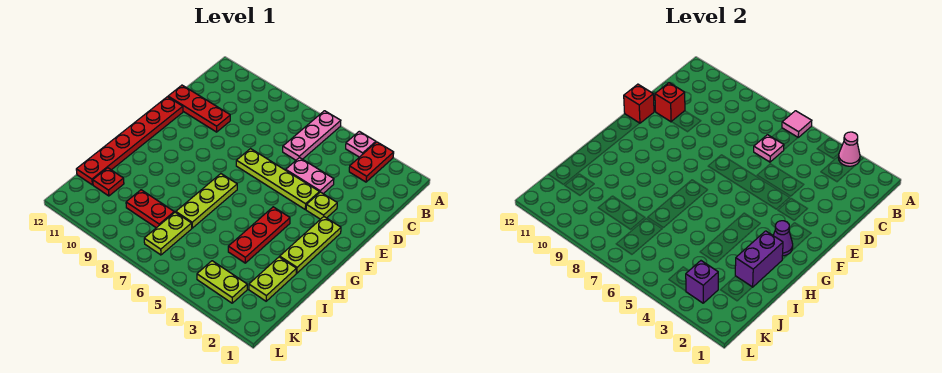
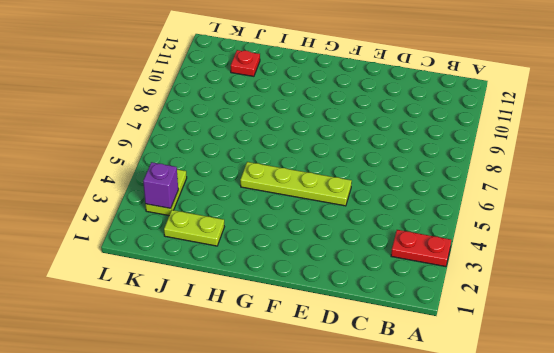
lime 1x4 plate [240,162,352,206] -> lime 1x4 plate turned to [236,149,319,209]
none -> pink 1x1 plate [346,131,376,157]
none -> pink 1x3 plate [283,111,341,160]
none -> pink 1x2 plate [286,157,334,194]

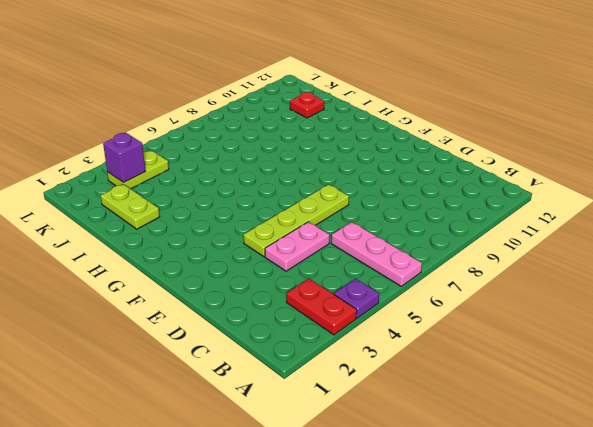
purple 1x1 plate [334,278,379,318] -> pink 1x1 plate [346,131,376,157]
none -> red 1x3 plate [168,85,230,132]
none -> lime 1x1 plate [306,192,337,219]
none -> red 1x6 plate [76,97,183,185]

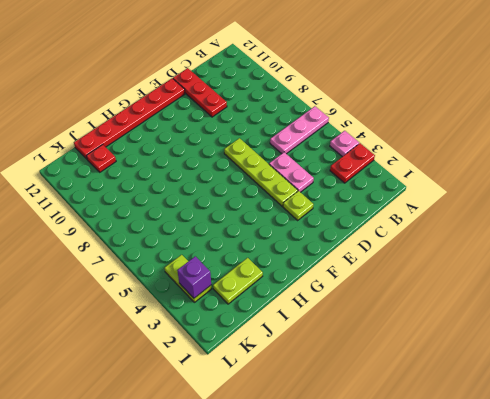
none -> lime 1x3 plate [280,217,341,273]
none -> red 1x3 plate [228,207,290,263]
none -> lime 1x3 plate [176,174,237,228]

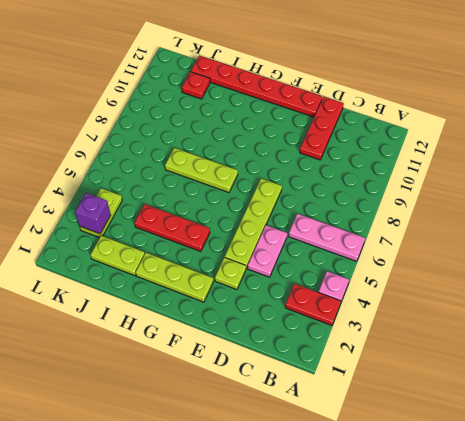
none -> lime 1x2 plate [144,212,192,255]
none -> red 1x2 plate [126,190,174,228]
none -> pink 1x1 cone [838,132,860,166]

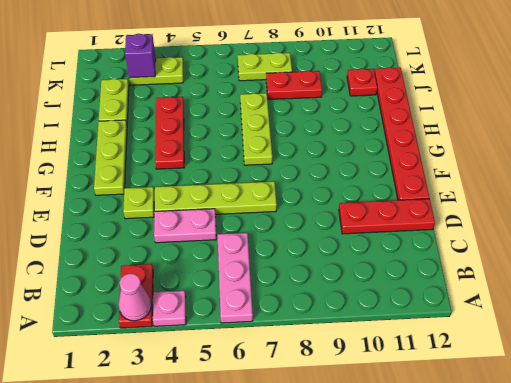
lime 1x2 plate [238,53,292,81] -> lime 1x2 plate turned to [144,212,192,255]
none -> pink 1x1 tile [782,111,812,137]
none -> pink 1x1 plate [754,135,784,162]
none -> red 1x1 brick [655,83,685,122]

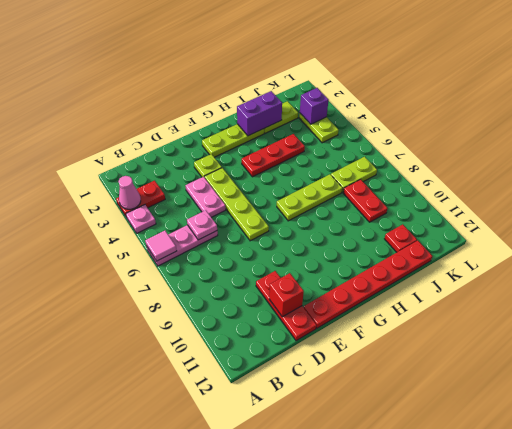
none -> red 1x1 brick [624,84,654,123]
none -> purple 1x1 cone [773,221,793,256]

